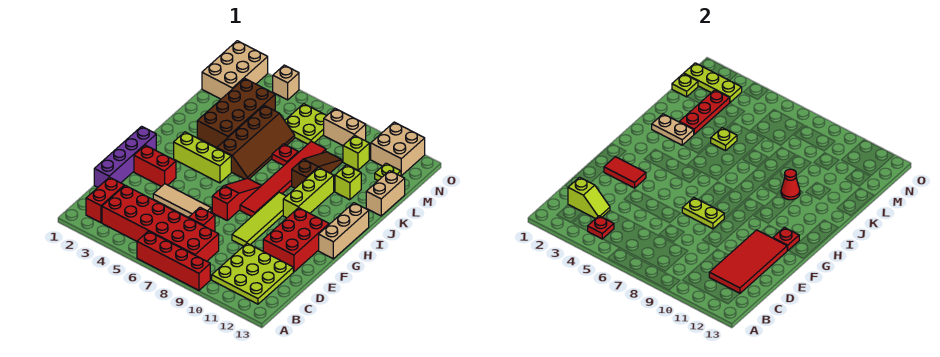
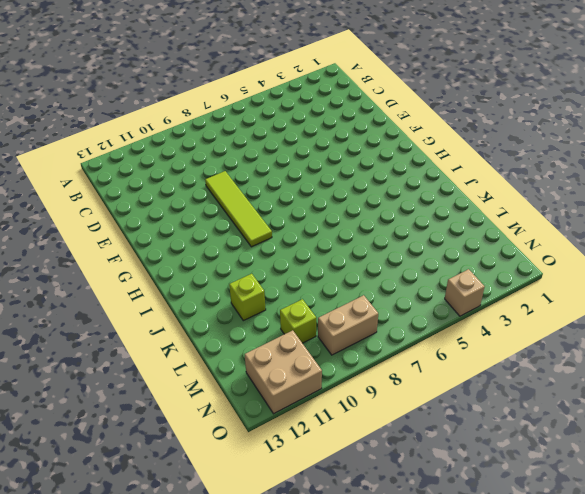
none -> red 1x4 brick [137,231,210,291]
none -> red 1x2 brick [86,177,124,223]
none -> red 2x6 brick [102,185,219,261]
none -> lime 3x3 plate [212,243,293,304]

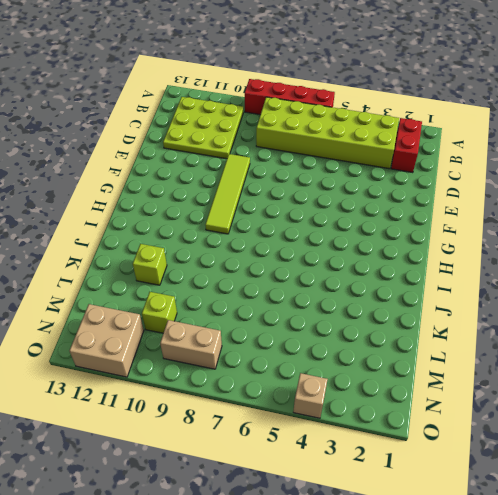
lime 2x6 brick [256,97,399,169] -> red 2x6 brick [102,185,219,261]
none -> purple 1x4 brick [94,126,156,187]
none -> red 1x1 brick [189,207,215,232]
none -> tan 1x3 tile [153,184,211,218]
none -> red 2x3 brick [263,208,329,272]

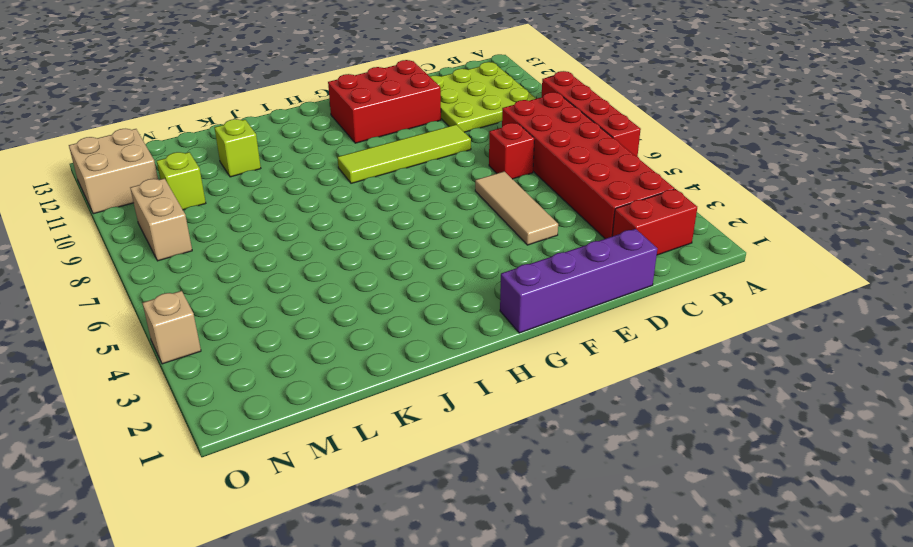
none -> red 1x2 brick [134,145,176,186]
none -> red 1x3 slope [212,178,261,220]
none -> red 1x6 tile [240,141,326,216]
none -> tan 1x3 brick [319,203,369,259]

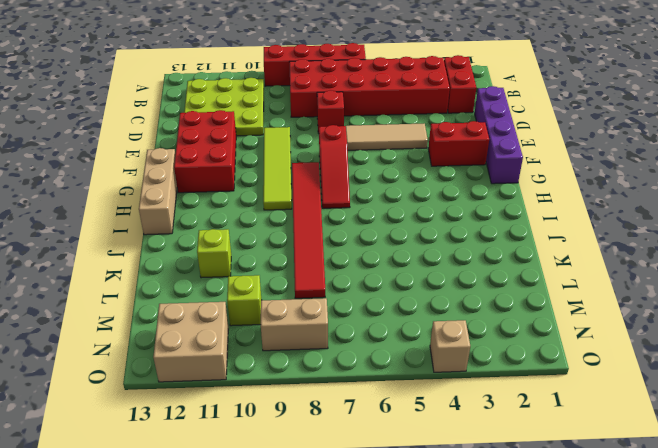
none -> lime 1x3 brick [174,132,231,183]
none -> lime 1x3 brick [283,168,334,218]
none -> brown 2x4 slope [217,105,295,179]
none -> brown 2x4 brick [197,78,275,148]

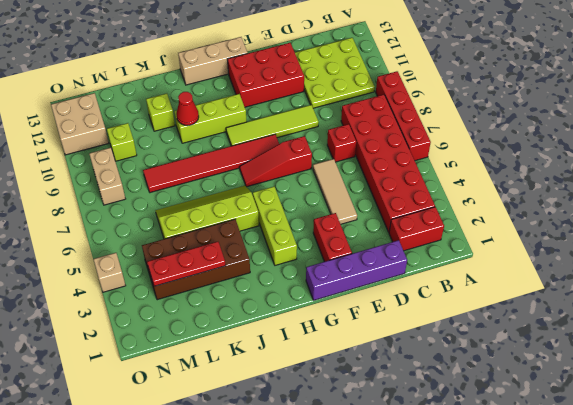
lime 2x4 slope [155,186,259,239] -> brown 2x4 slope [217,105,295,179]
none -> brown 1x3 slope [292,152,342,188]
none -> red 1x1 plate [272,144,298,165]
none -> tan 1x2 brick [366,171,405,216]
none -> tan 2x3 brick [202,41,268,99]

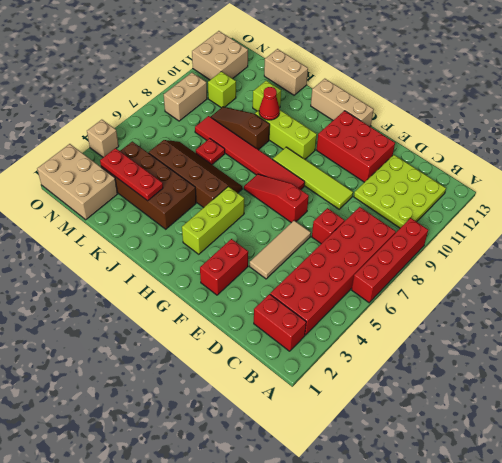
none -> purple 1x4 brick [94,126,156,187]
none -> lime 2x2 plate [285,104,326,144]
none -> lime 1x1 plate [375,163,401,180]
none -> red 1x1 plate [588,216,614,239]

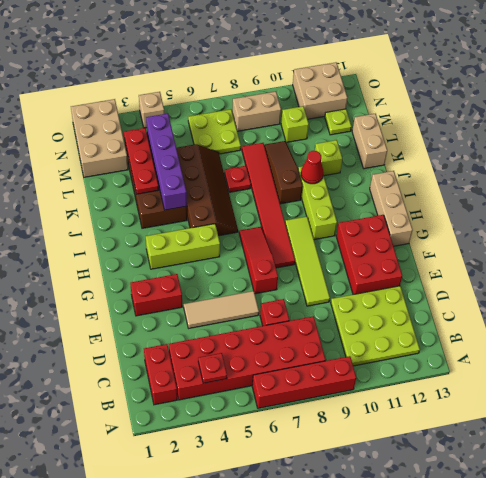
purple 1x4 brick [146,114,187,210] -> purple 1x4 brick moved to [94,126,156,187]
none -> lime 1x2 slope [568,177,610,219]
none -> red 2x4 tile [709,230,788,293]
none -> red 1x2 tile [604,157,646,188]
none -> lime 1x2 plate [682,198,724,229]

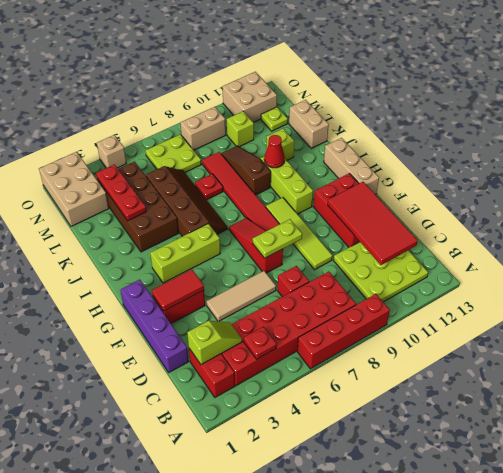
none -> red 1x1 plate [773,227,799,250]
none -> tan 1x2 plate [652,114,694,145]
none -> lime 1x1 plate [711,128,737,151]
none -> lime 1x1 plate [672,74,698,97]

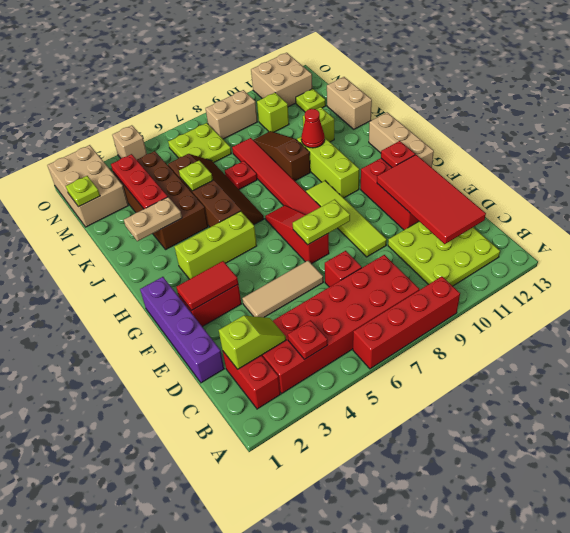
none -> lime 1x3 plate [684,63,742,102]

